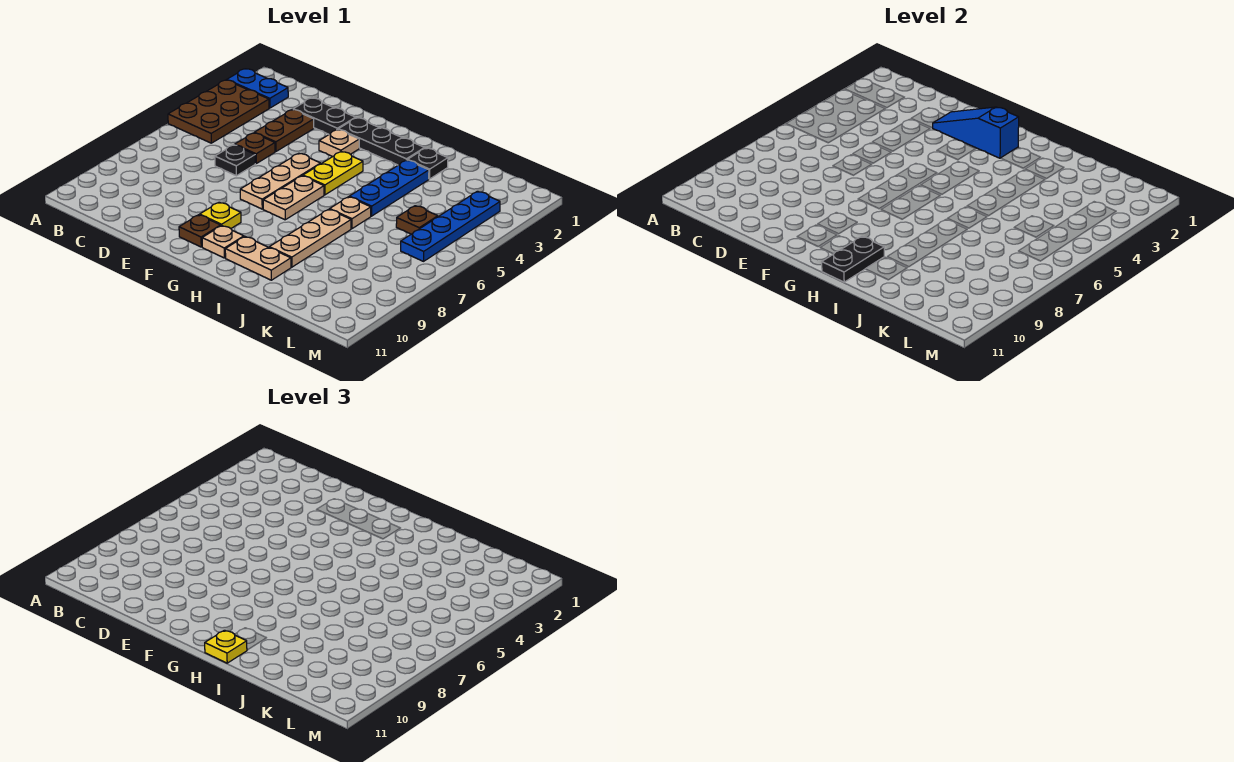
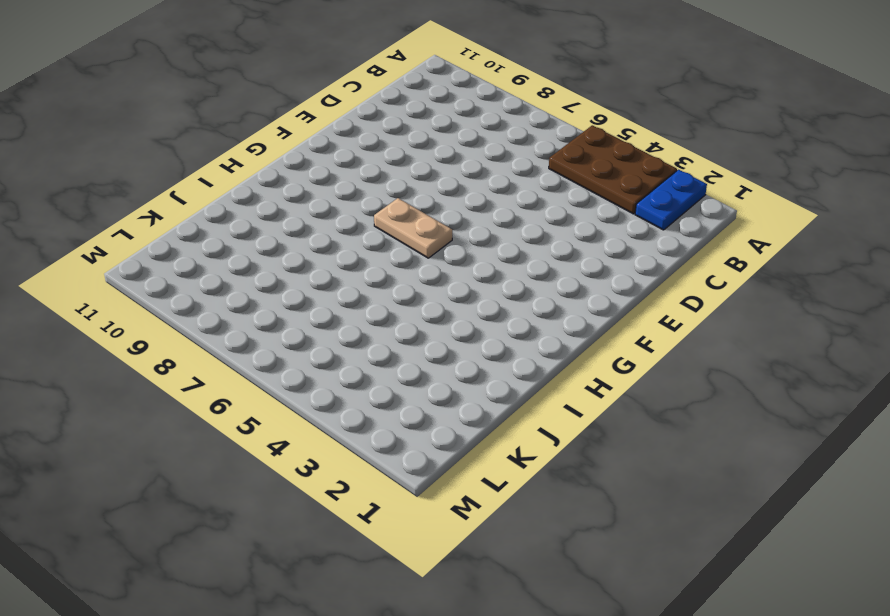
none -> black 1x2 plate [293,98,356,134]
none -> brown 1x2 plate [254,109,314,152]
none -> brown 1x1 plate [235,133,275,163]

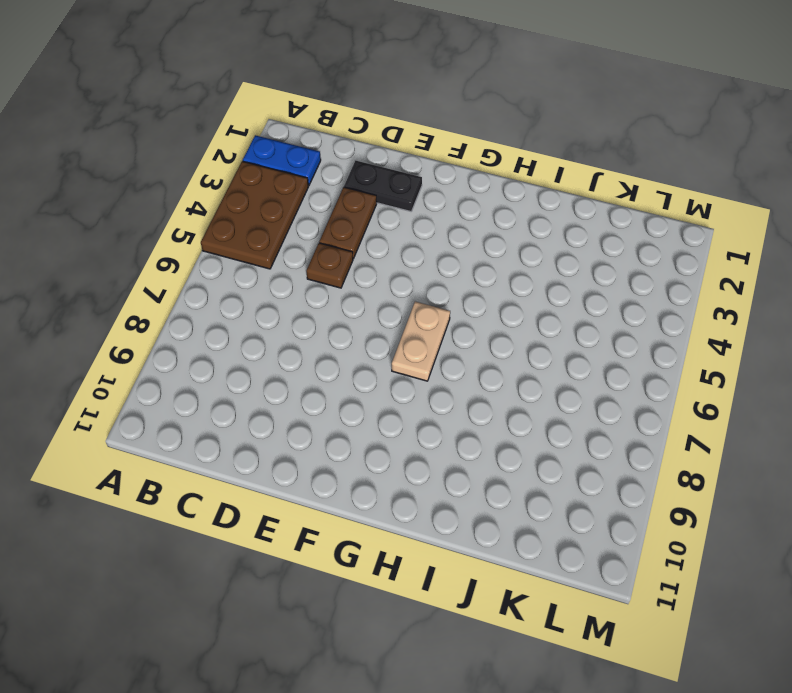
none -> black 1x1 plate [215,145,255,176]
none -> black 1x3 plate [338,118,425,165]
none -> tan 1x1 plate [319,129,359,157]

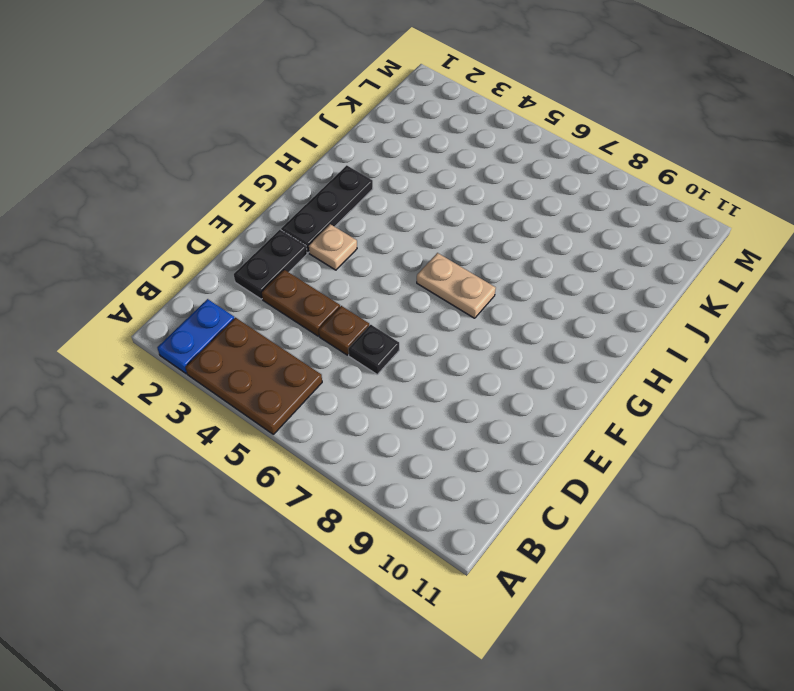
none -> tan 1x3 plate [240,153,321,209]
none -> yellow 1x1 plate [200,202,241,229]
none -> brown 1x1 plate [179,215,221,247]

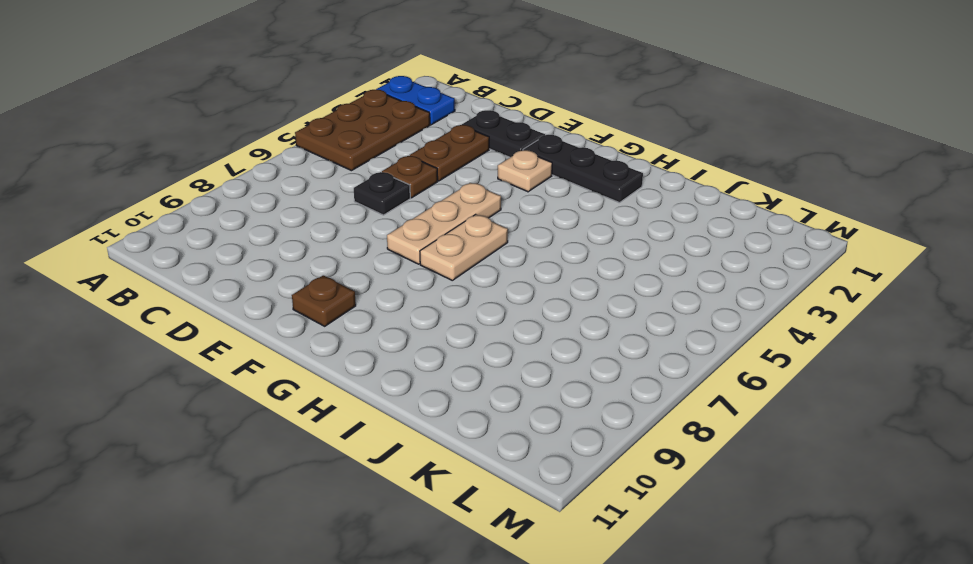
none -> yellow 1x1 plate [200,202,241,229]
none -> yellow 1x2 plate [303,152,363,195]
none -> tan 1x1 plate [202,226,244,258]

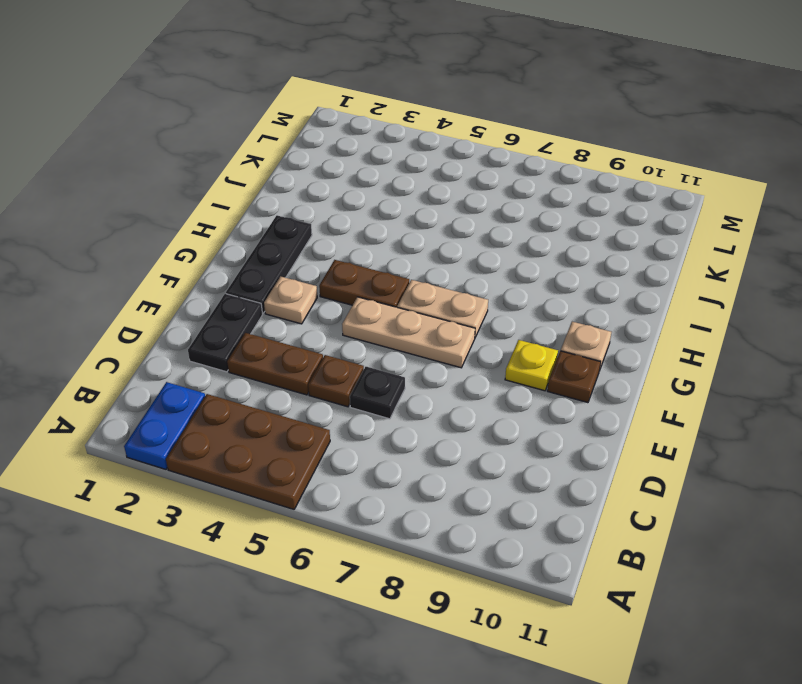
brown 1x2 plate [319,260,409,307] -> yellow 1x2 plate [303,152,363,195]
none -> tan 1x2 plate [225,237,291,280]
none -> black 1x1 plate [408,148,448,179]
none -> blue 1x3 plate [349,160,429,216]

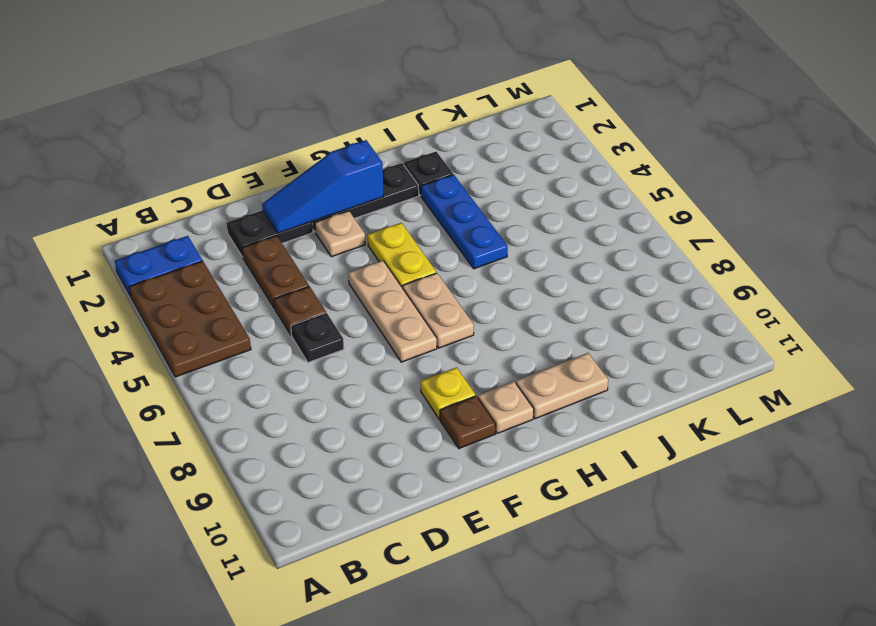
none -> tan 1x1 plate [330,197,371,229]
none -> tan 1x3 plate [269,209,351,267]
none -> brown 1x1 plate [396,206,438,234]

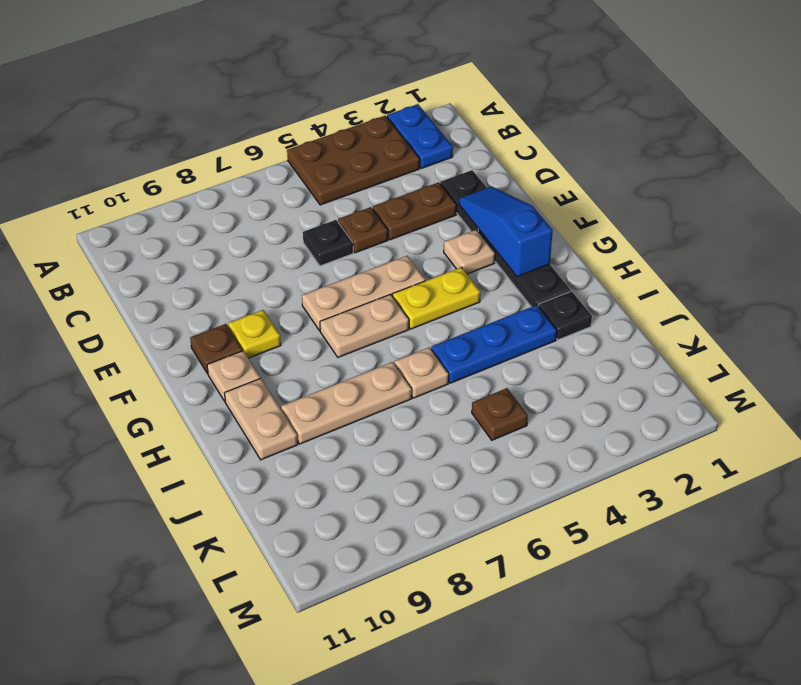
none -> blue 1x4 plate [401,191,500,261]
none -> black 1x2 plate [822,237,884,282]
none -> yellow 1x1 plate [205,630,247,663]

